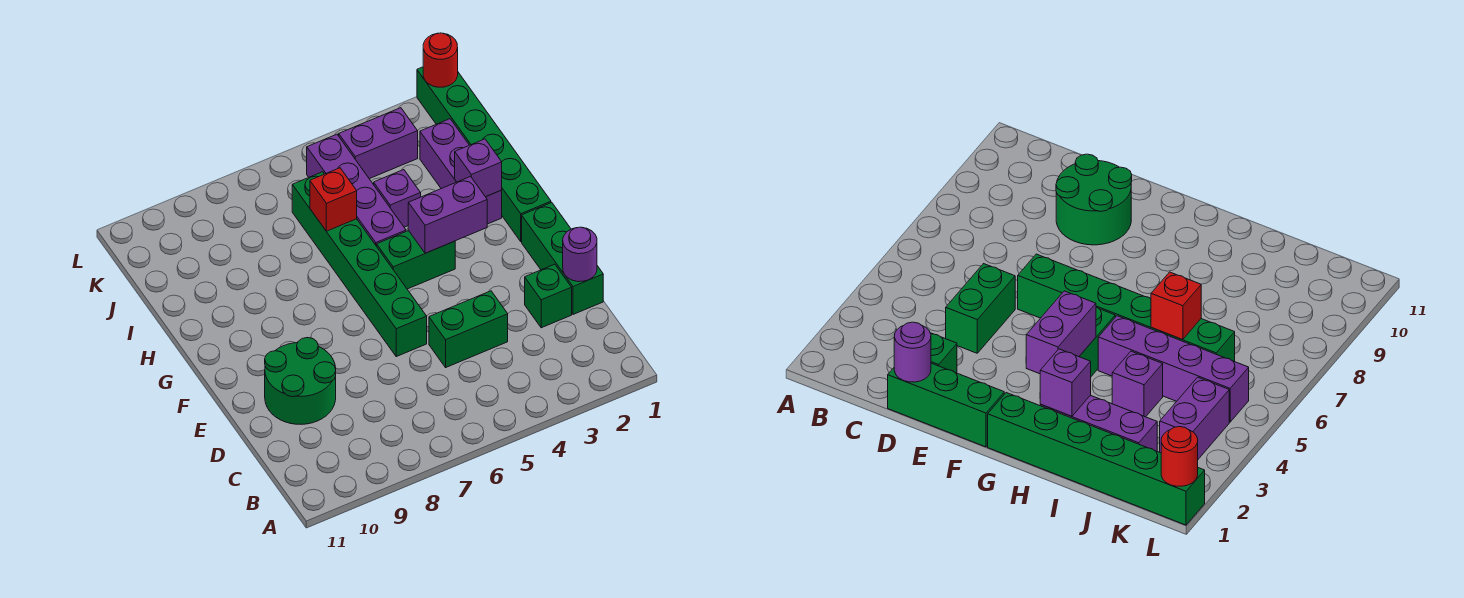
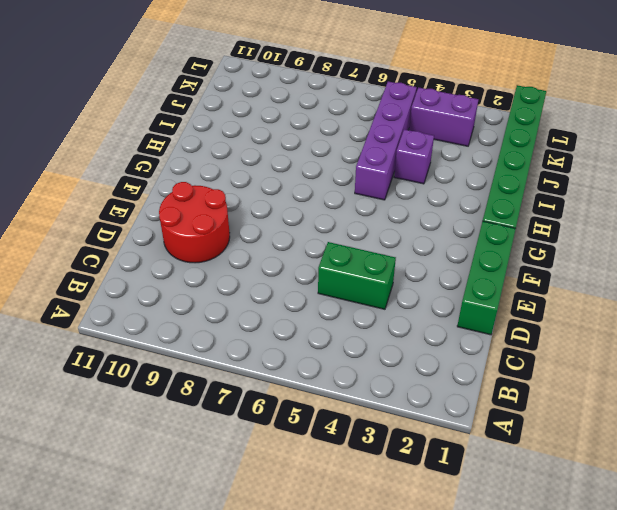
red 2x2 round brick [159,182,230,263] -> green 2x2 round brick [265,338,336,424]
none -> green 1x1 brick [525,264,572,328]
none -> green 1x6 brick [292,172,427,357]
none -> green 1x2 brick [377,231,455,289]

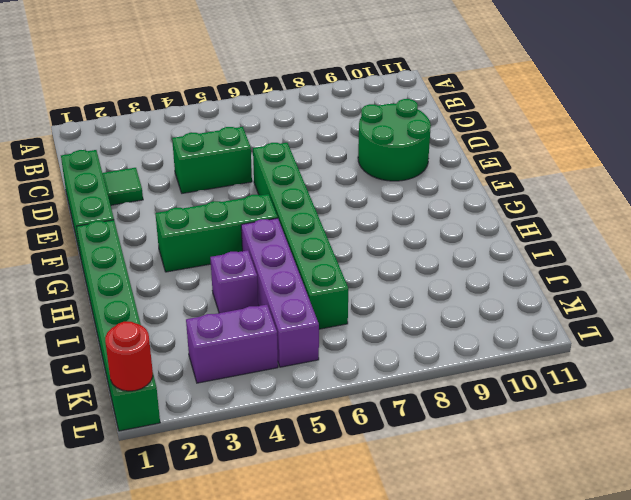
green 1x1 tile [102,168,143,205] -> green 1x1 brick [525,264,572,328]
green 1x3 brick [155,194,278,272] -> green 1x2 brick [377,231,455,289]
none -> purple 1x3 brick [420,119,502,224]
none -> purple 1x1 round brick [563,227,597,282]
none -> purple 1x2 brick [408,177,487,253]

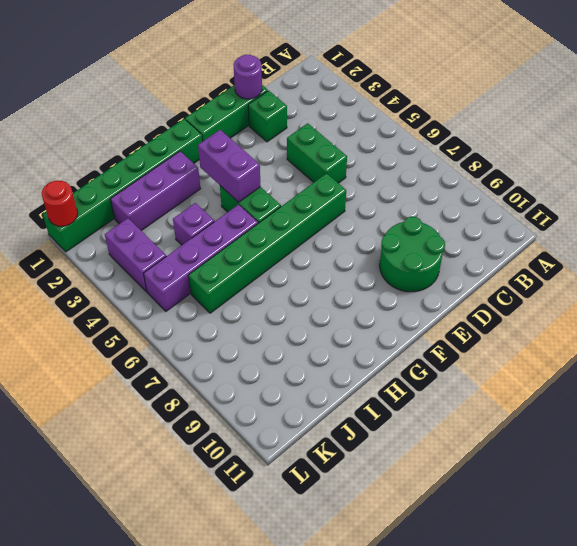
none -> purple 1x1 brick [455,139,502,197]
none -> red 1x1 brick [310,168,357,231]

